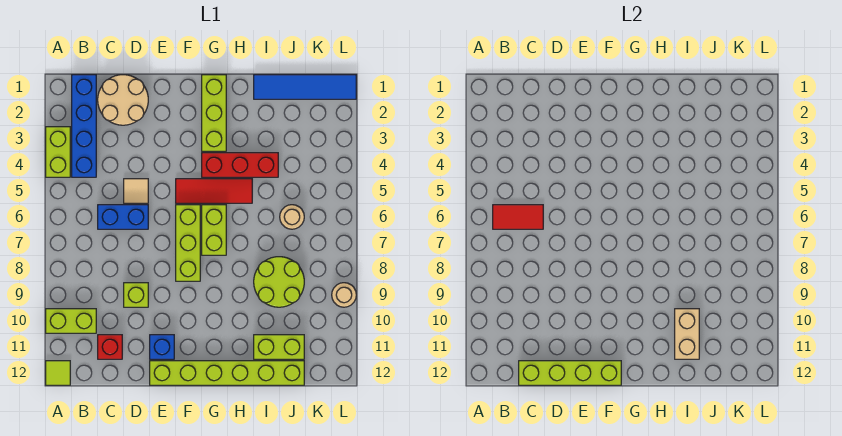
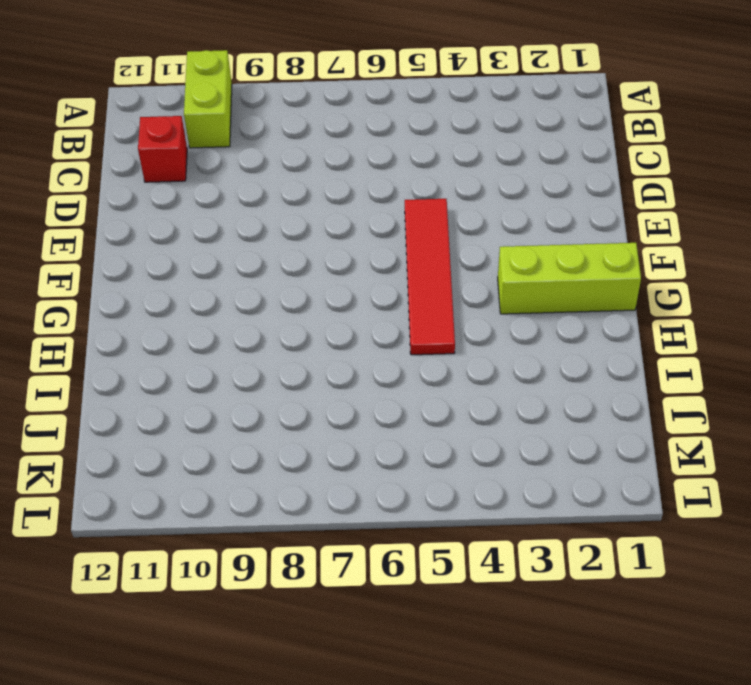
red 1x4 tile [405,199,455,355] -> red 1x3 tile [176,179,252,203]
none -> lime 1x2 brick [46,127,70,177]
none -> lime 1x1 tile [46,361,70,385]
none -> blue 1x4 brick [72,75,96,177]

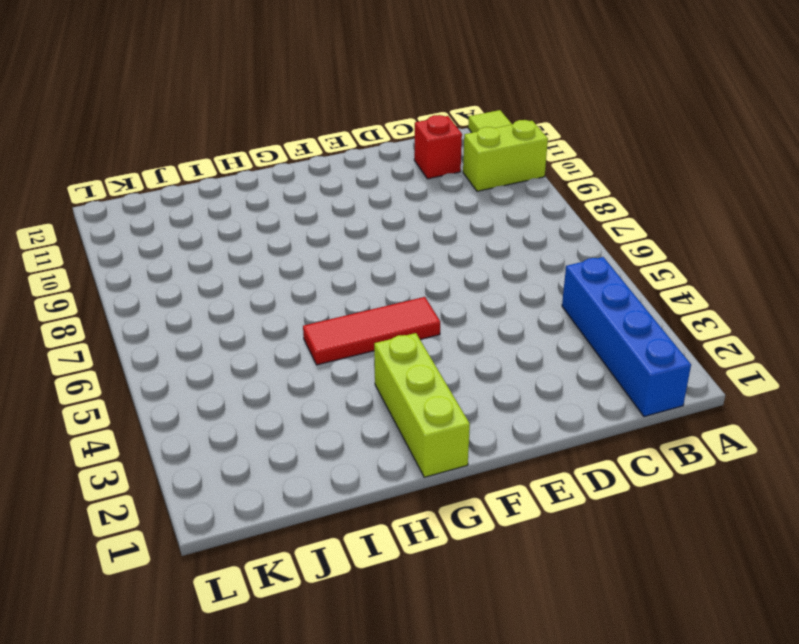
none -> lime 1x2 brick [46,127,70,177]
none -> tan 2x2 round brick [98,75,148,125]
none -> blue 1x2 brick [98,205,148,229]

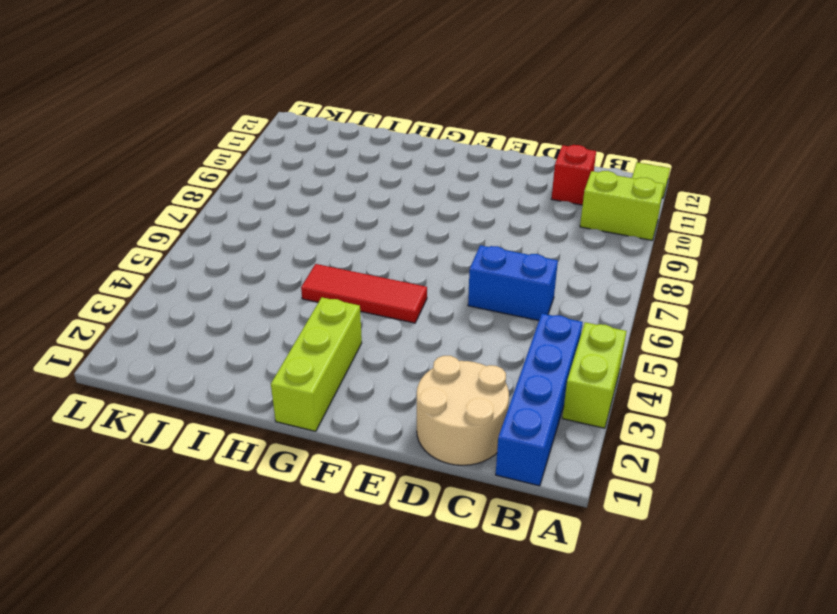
none -> tan 1x1 tile [124,179,148,203]
none -> lime 1x1 brick [124,283,148,307]
none -> blue 1x1 brick [150,335,174,359]

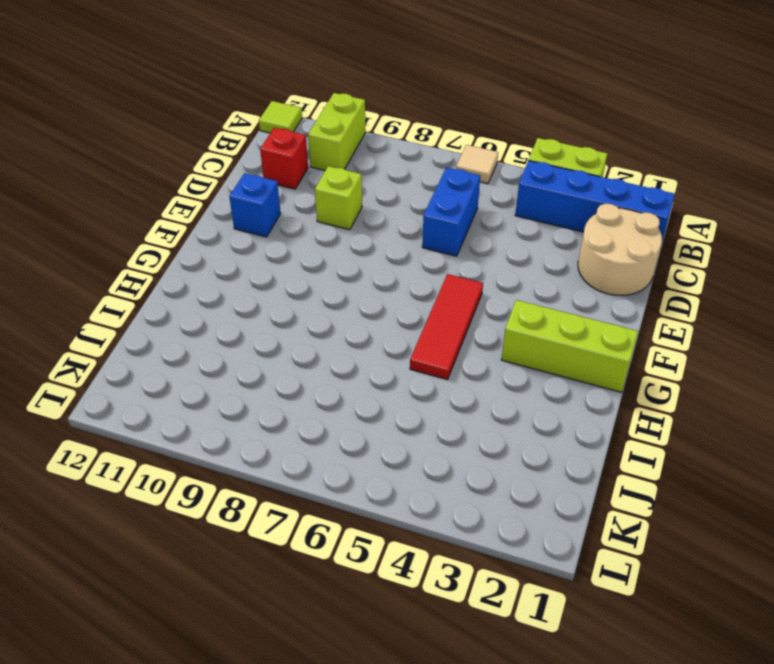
tan 1x1 tile [456,145,498,184] -> tan 1x1 tile moved to [124,179,148,203]
none -> lime 1x6 brick [150,361,304,385]
none -> lime 1x3 brick [176,205,200,281]
none -> red 1x3 brick [202,153,278,177]

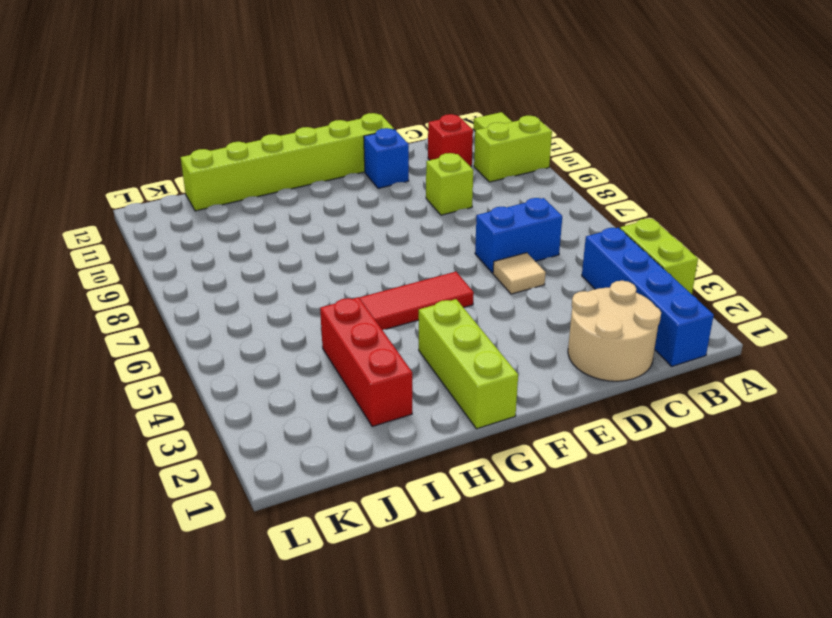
red 1x3 brick [320,297,412,427] -> red 1x3 brick turned to [202,153,278,177]
none -> lime 1x3 brick [176,205,200,281]
none -> lime 1x2 brick [202,205,226,255]
none -> blue 1x4 tile [254,75,356,99]

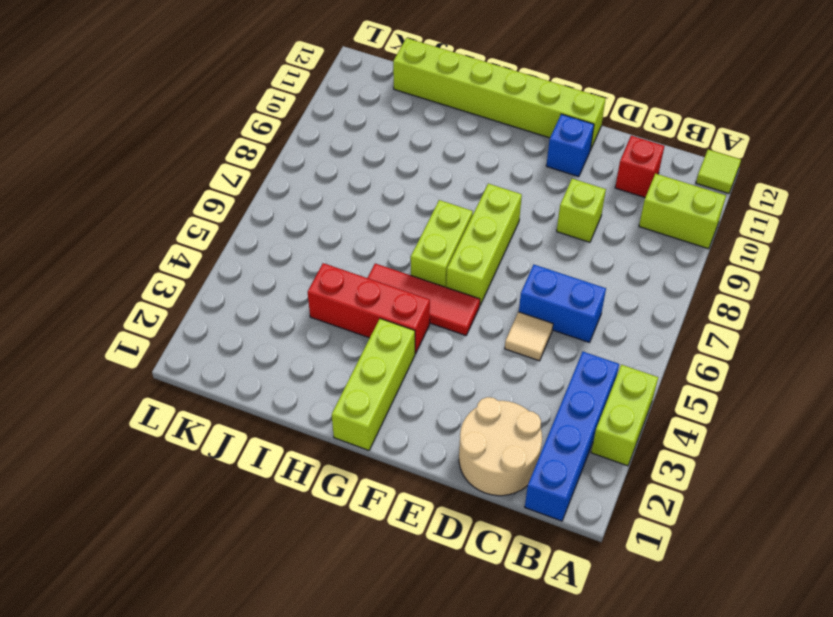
none -> blue 1x4 tile [254,75,356,99]
none -> lime 2x2 round brick [254,257,304,307]
none -> lime 1x2 brick [254,335,304,359]

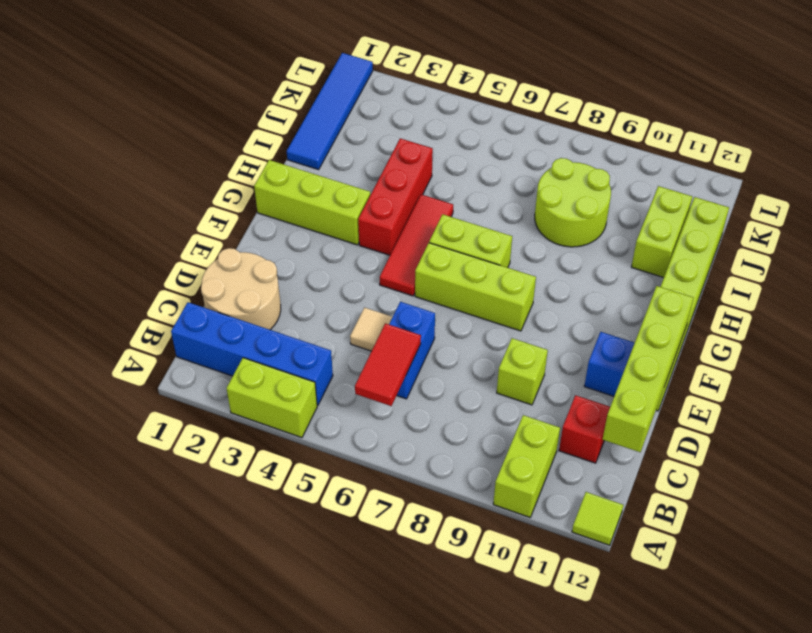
none -> tan 1x1 round brick [280,205,304,229]
none -> tan 1x1 round brick [332,283,356,307]
none -> tan 1x2 brick [675,309,699,359]

